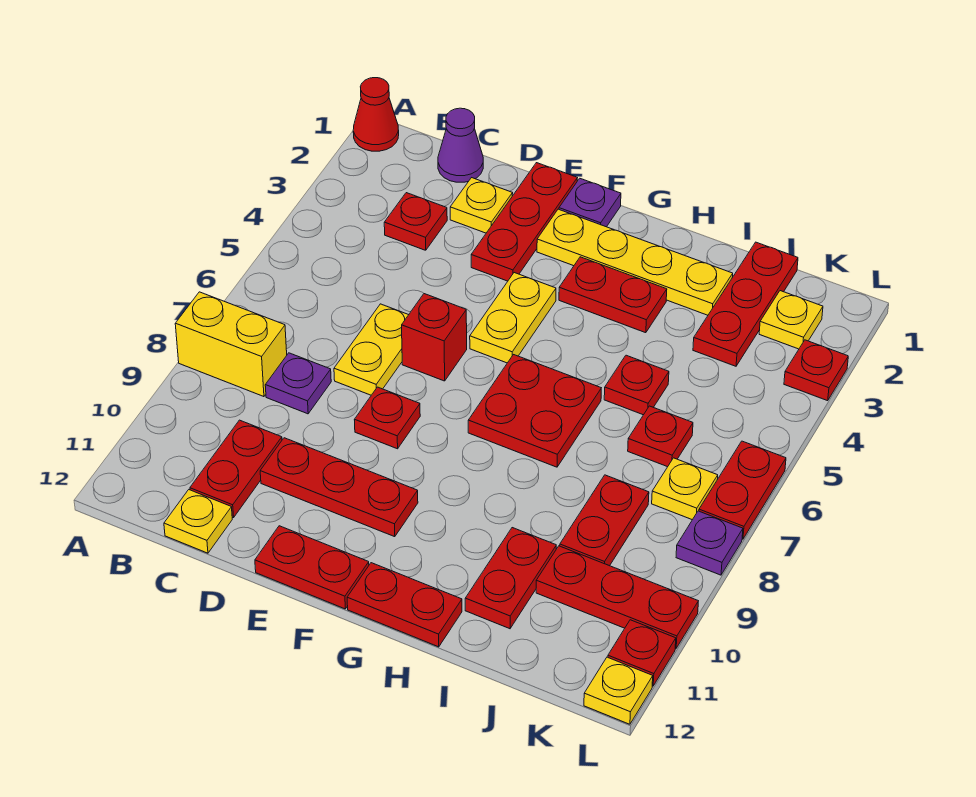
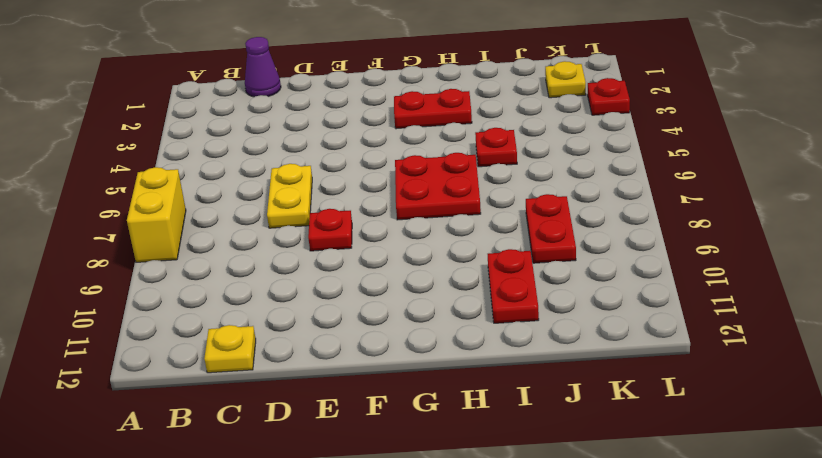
yellow 1x2 brick [127,167,186,262] -> yellow 1x2 brick turned to [175,292,287,397]
none -> red 1x1 cone [353,78,399,151]
none -> red 1x1 plate [384,193,447,250]
none -> purple 1x1 plate [265,353,331,414]
none -> red 1x2 plate [190,420,282,518]

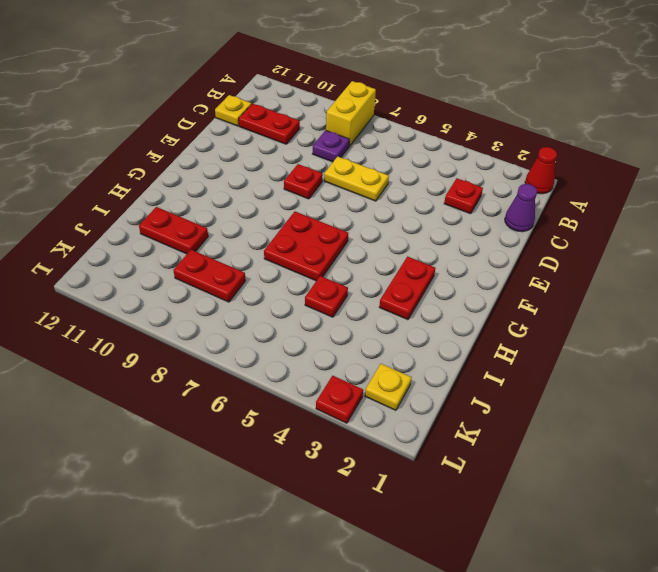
none -> yellow 1x1 plate [450,178,513,233]
none -> red 1x3 plate [260,438,418,537]
none -> red 1x3 plate [471,163,577,281]
none -> red 1x1 brick [402,294,467,381]

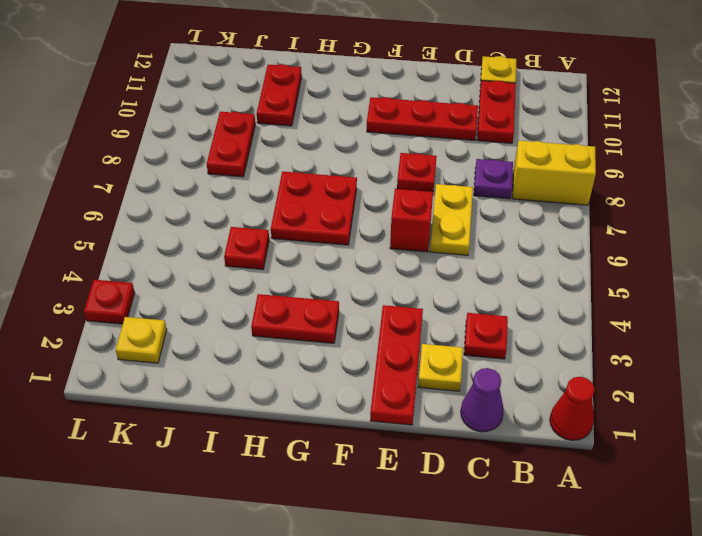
none -> red 1x2 plate [255,526,369,609]
none -> purple 1x1 plate [559,178,621,227]
none -> yellow 1x4 plate [537,209,733,315]
none -> yellow 1x2 plate [470,273,556,363]

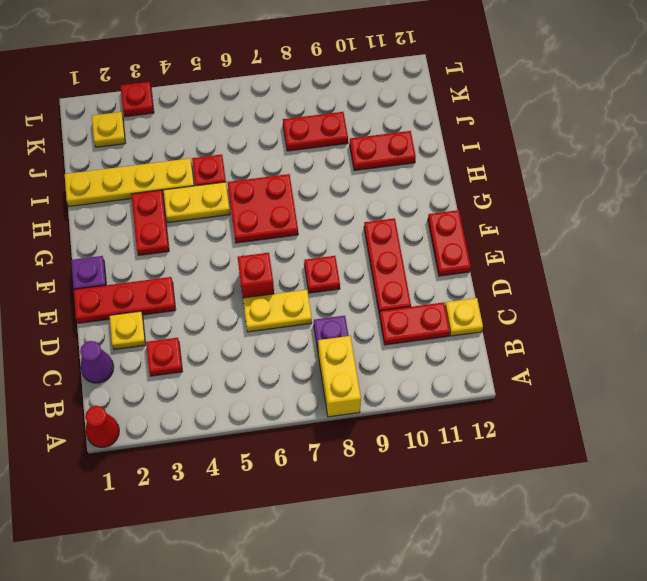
yellow 1x2 plate [163,182,230,223] -> yellow 1x2 plate moved to [470,273,556,363]
yellow 1x4 plate [65,158,194,206] -> yellow 1x4 plate turned to [537,209,733,315]
none -> red 1x2 plate [347,563,462,647]
none -> red 1x3 plate [693,242,798,366]
none -> red 1x1 plate [628,406,693,467]
none -> red 1x3 plate [536,546,698,649]

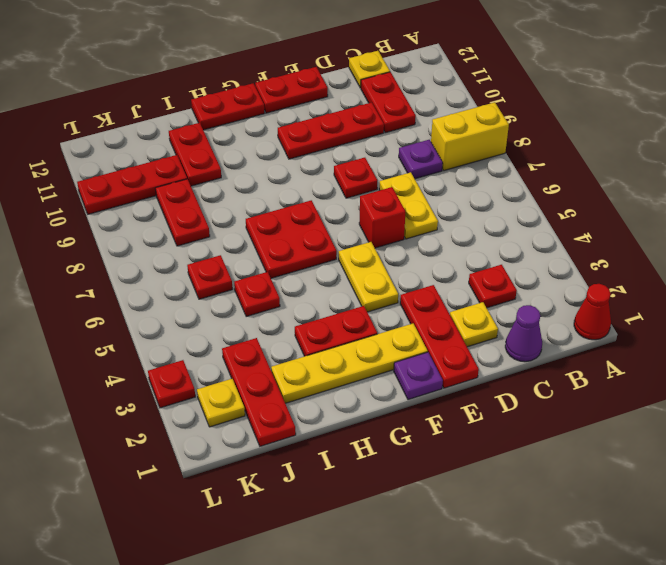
none -> yellow 1x1 plate [652,458,718,520]
none -> red 1x2 plate [699,441,786,539]
none -> purple 1x1 plate [676,511,743,575]
none -> red 1x1 plate [608,620,676,686]

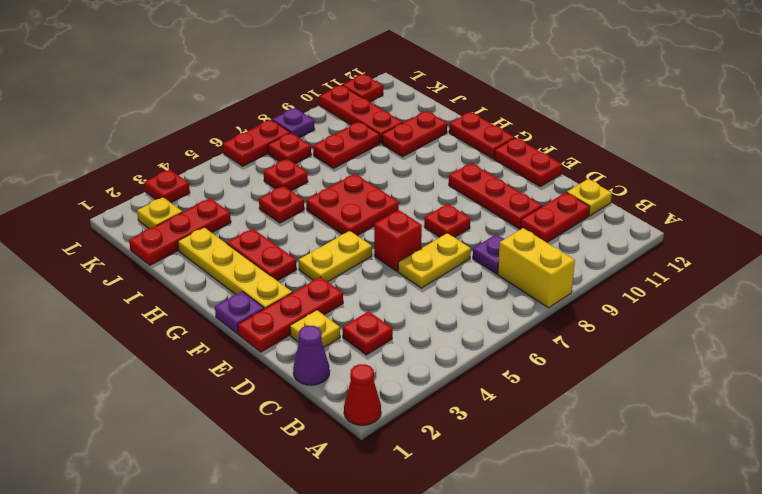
red 1x1 plate [268,133,311,164] -> yellow 1x1 plate [652,458,718,520]
none -> yellow 1x1 plate [584,657,653,724]

